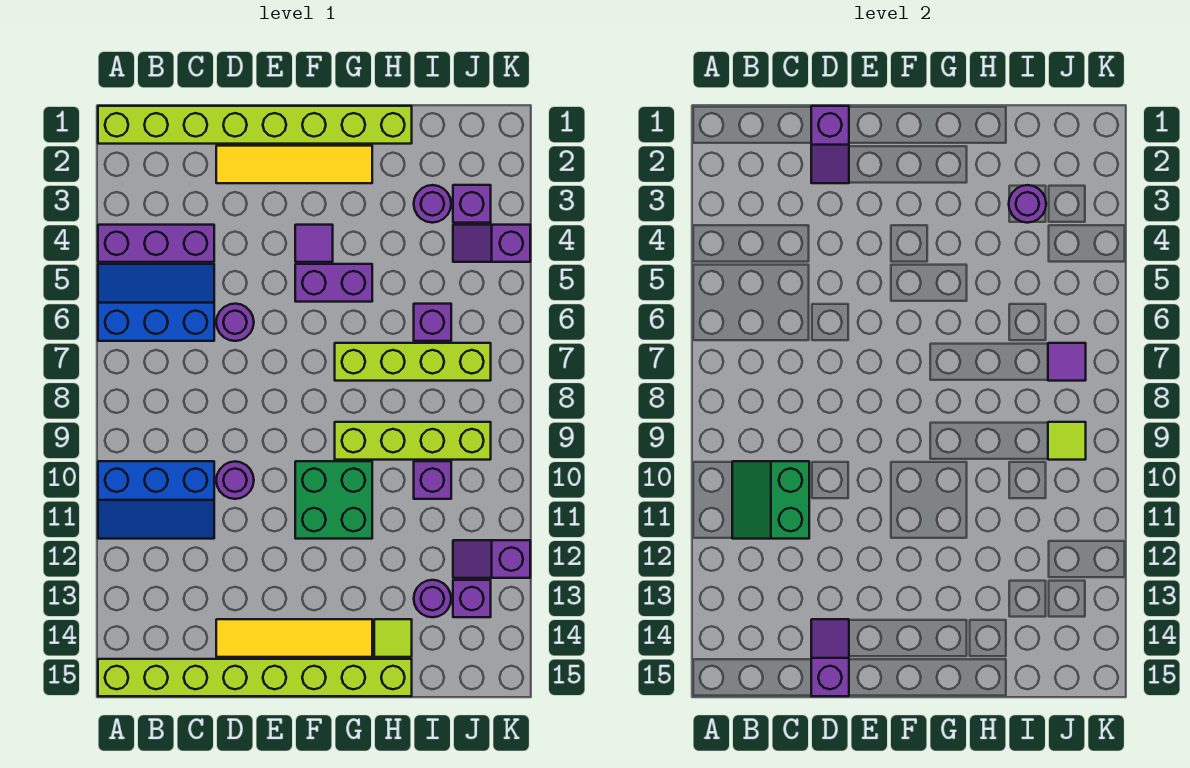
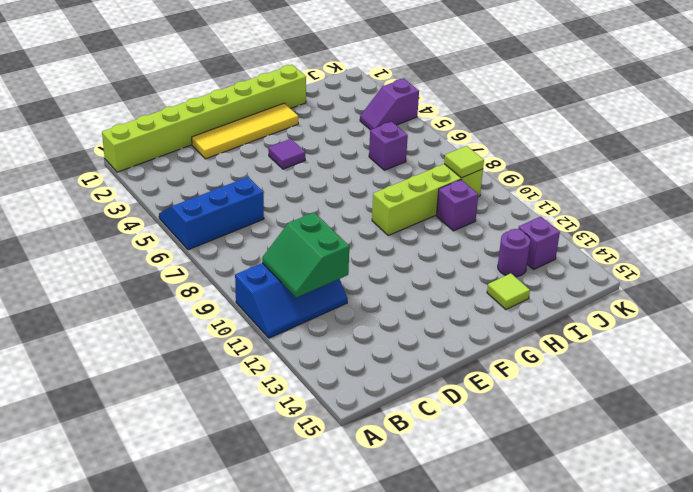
none -> purple 1x3 brick [98,225,214,262]
none -> lime 1x8 brick [98,659,412,696]
none -> purple 1x1 round brick [216,304,254,341]

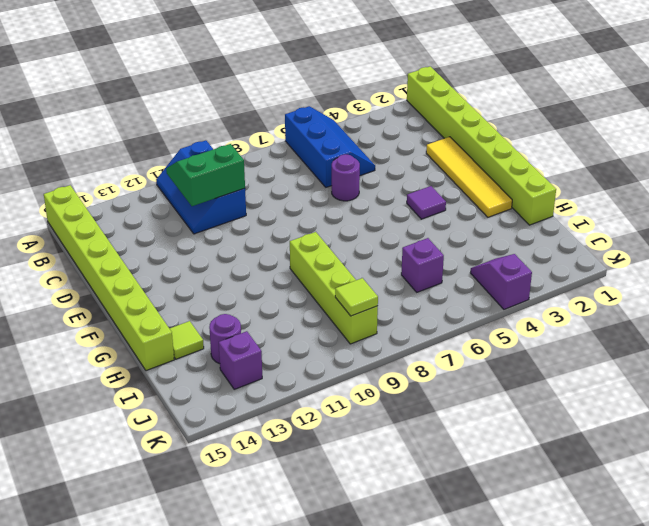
none -> purple 1x3 brick [98,225,214,262]
none -> purple 1x1 round brick [216,462,254,499]
none -> yellow 1x4 tile [216,619,372,657]

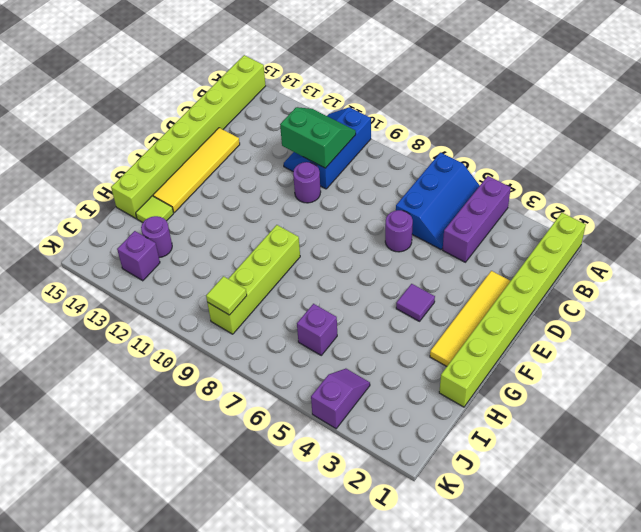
none -> purple 1x2 brick [295,264,372,302]
none -> green 2x2 brick [295,461,372,539]
none -> lime 1x4 brick [335,343,491,381]

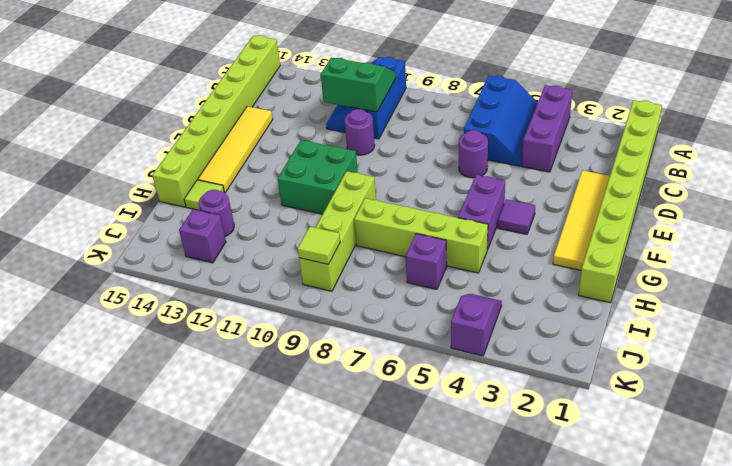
lime 1x4 brick [354,198,488,273] -> lime 1x4 brick turned to [335,343,491,381]
none -> purple 1x1 round brick [414,185,451,223]
none -> purple 1x1 brick [414,461,451,499]
none -> purple 1x1 brick [453,185,491,223]

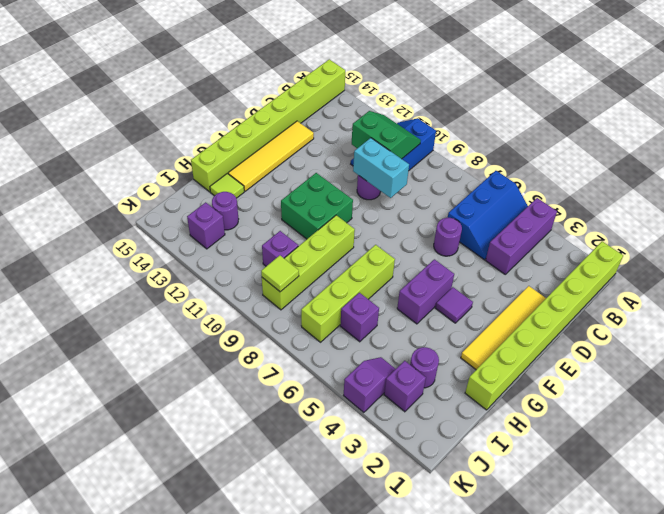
cyan 1x2 brick [353,138,409,198] -> none
none -> purple 1x2 slope [453,540,530,578]
none -> purple 1x2 slope [811,106,849,183]
none -> purple 1x2 slope [811,619,849,696]

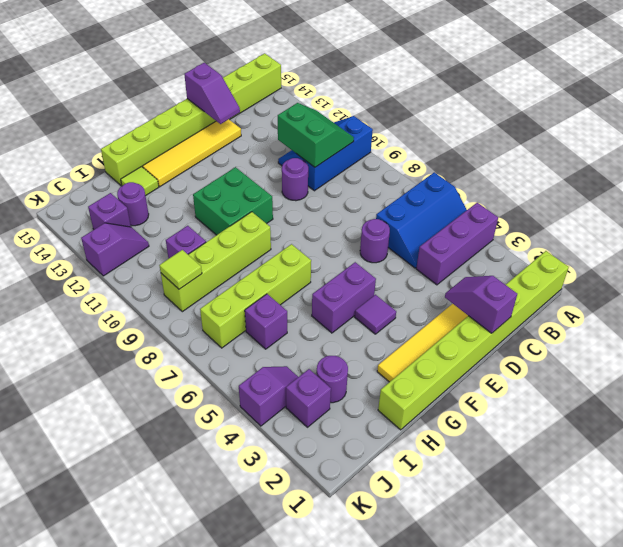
none -> purple 1x1 round brick [1009,185,1046,223]
none -> purple 1x1 tile [1048,343,1086,381]

